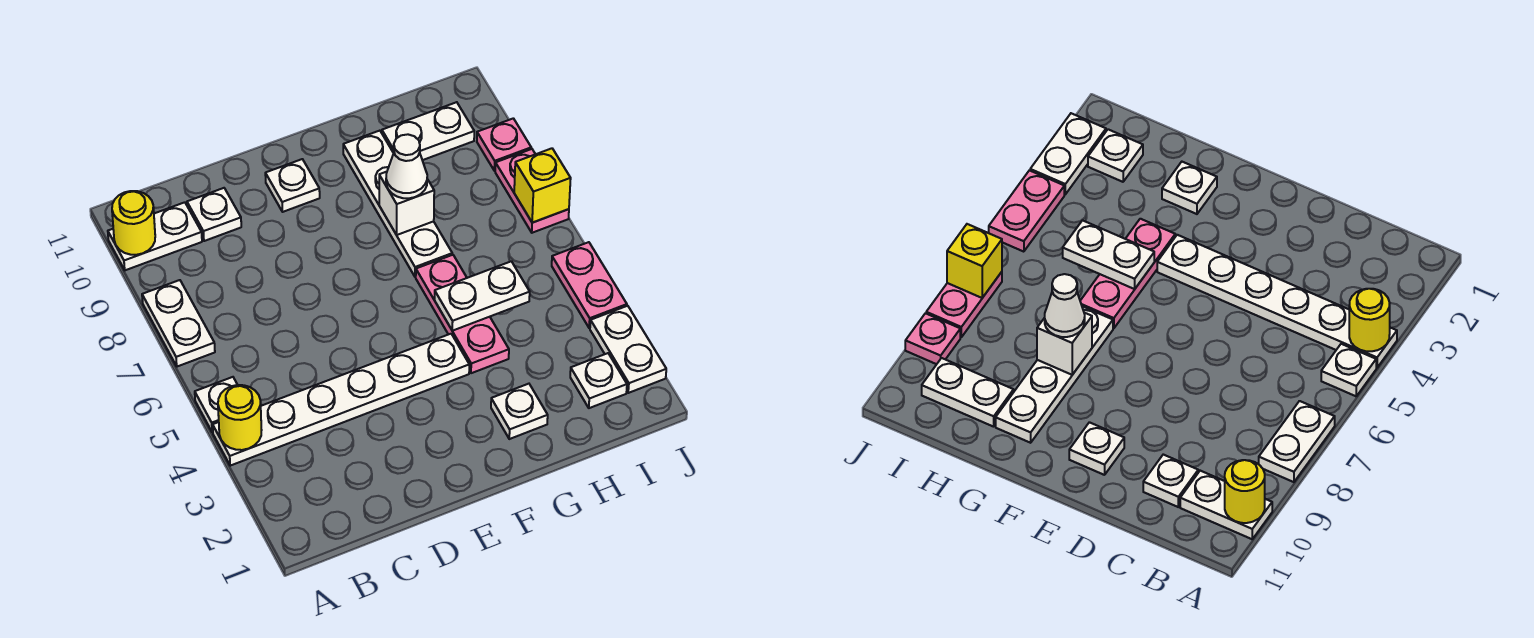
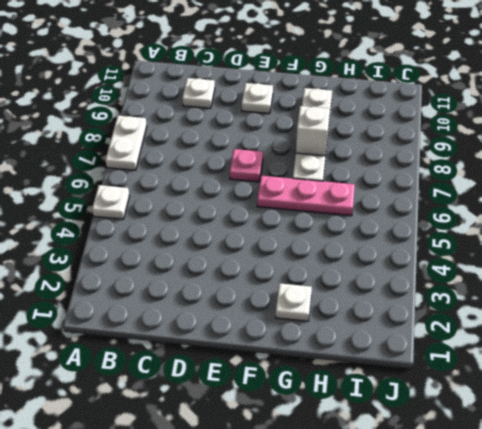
pink 1x1 plate [230,149,263,182] -> pink 1x1 plate moved to [477,118,531,171]
pink 1x3 plate [257,176,355,216] -> pink 1x3 plate turned to [416,255,509,373]
none -> white 1x6 plate [213,334,469,466]
none -> white 1x2 plate [108,202,202,270]
none -> white 1x2 plate [382,102,474,160]

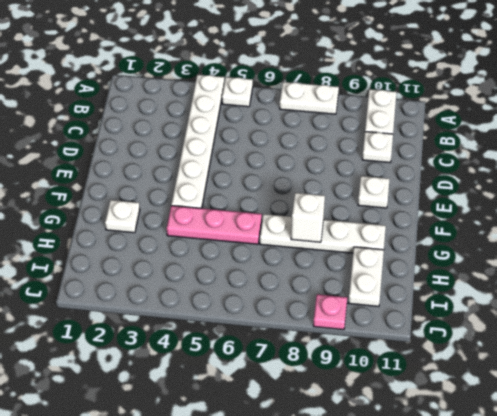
none -> white 1x1 plate [570,353,627,408]
none -> white 1x2 plate [590,306,666,393]
none -> pink 1x2 plate [552,242,627,328]

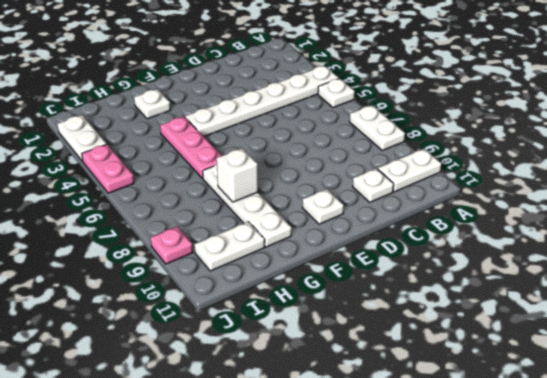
none -> white 1x1 plate [570,353,627,408]
none -> pink 1x2 plate [495,149,569,233]
none -> yellow 1x1 round brick [218,385,262,450]

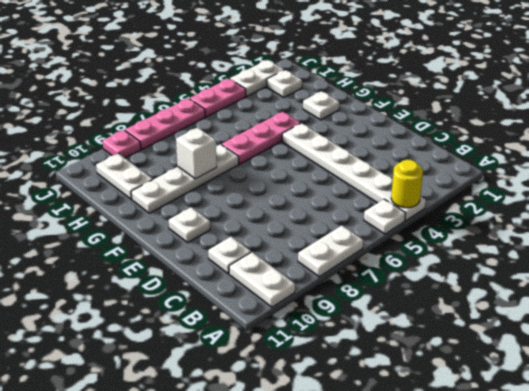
pink 1x3 plate [125,98,205,149] -> pink 1x2 plate [495,149,569,233]
none -> yellow 1x1 round brick [112,191,155,255]
none -> white 1x2 plate [434,261,530,331]
none -> yellow 1x1 brick [514,148,571,223]

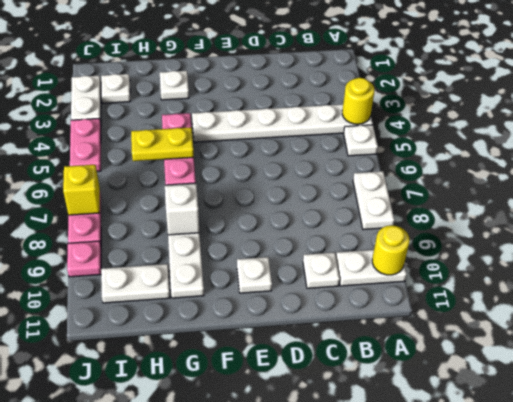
yellow 1x2 plate [131,127,194,161] -> white 1x2 plate [434,261,530,331]
none -> white 1x1 cone [386,134,427,198]

